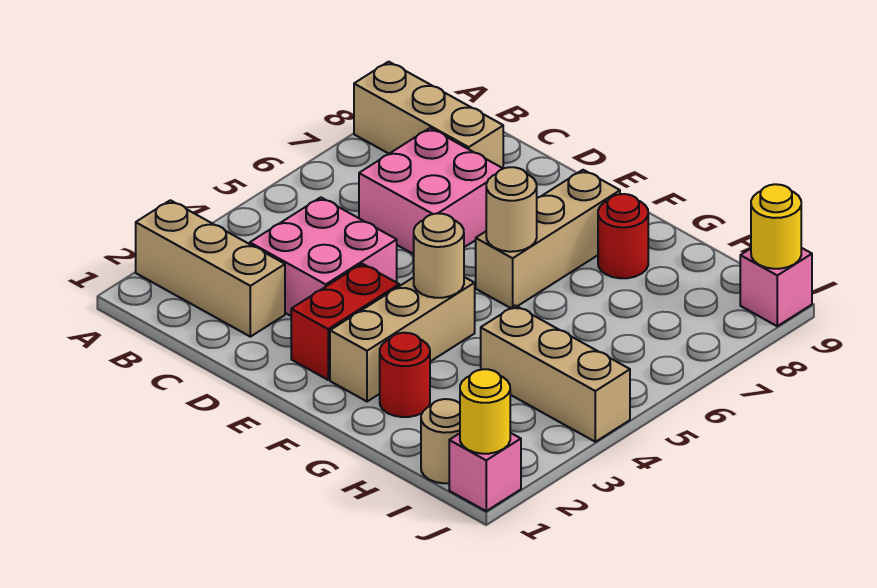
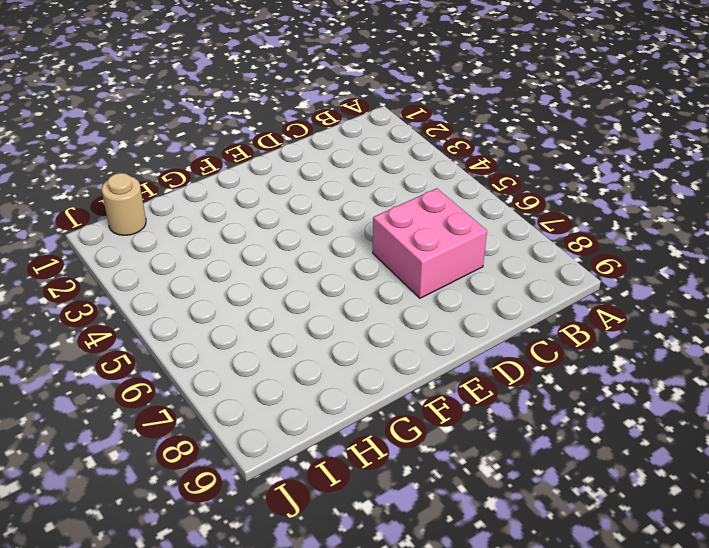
none -> tan 1x3 brick [136,200,285,337]
none -> tan 1x3 brick [354,62,503,168]
none -> pink 2x2 brick [250,197,397,316]

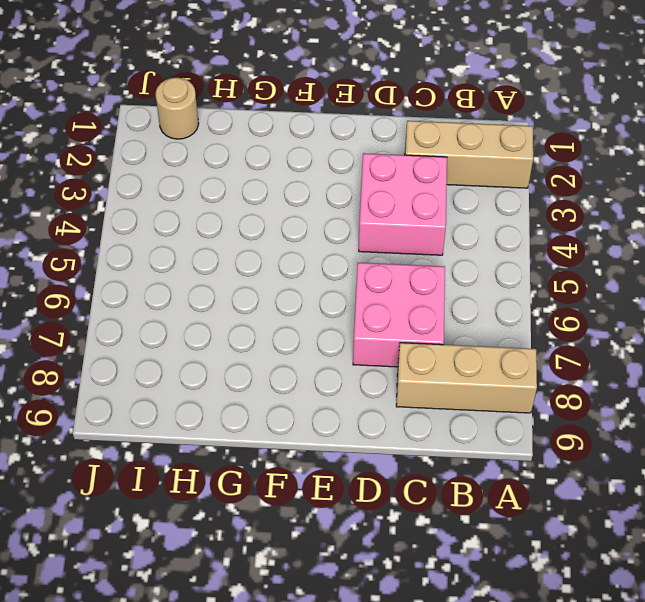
none -> red 1x2 brick [291,264,399,380]
none -> tan 1x3 brick [330,277,475,402]
none -> tan 1x3 brick [476,170,620,308]

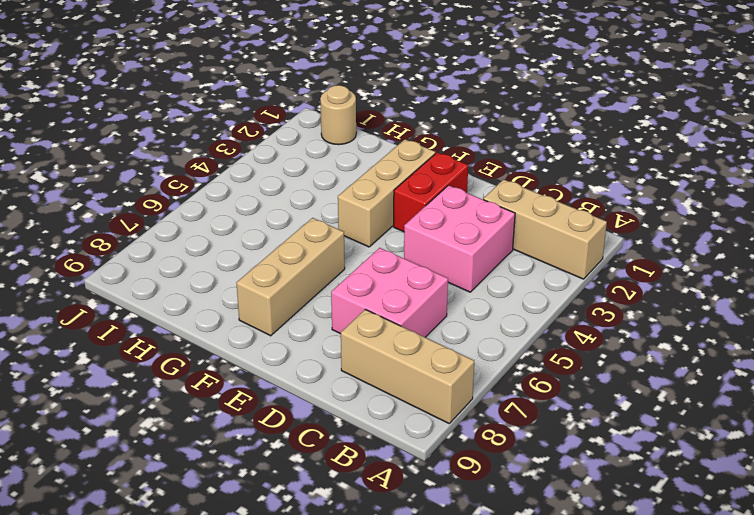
none -> red 1x1 round brick [380,333,430,417]
none -> red 1x1 round brick [598,194,648,278]
none -> tan 1x3 brick [481,305,630,442]

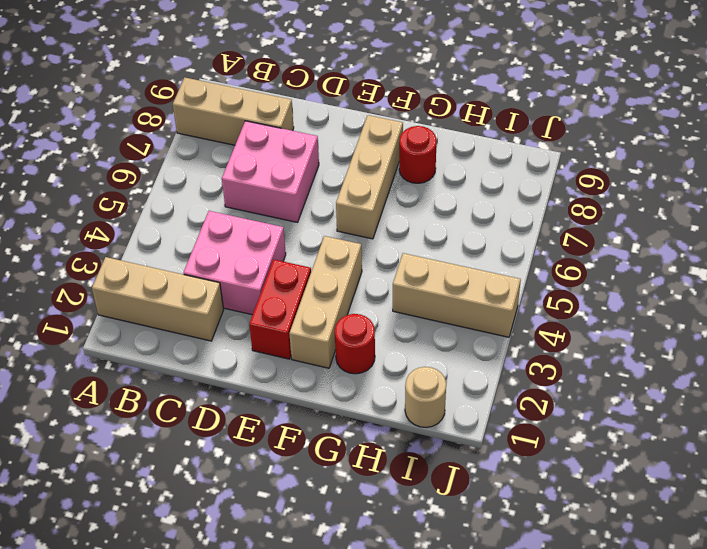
none -> pink 1x1 brick [449,433,521,511]
none -> pink 1x1 brick [740,248,812,326]
none -> tan 1x1 round brick [414,213,464,298]

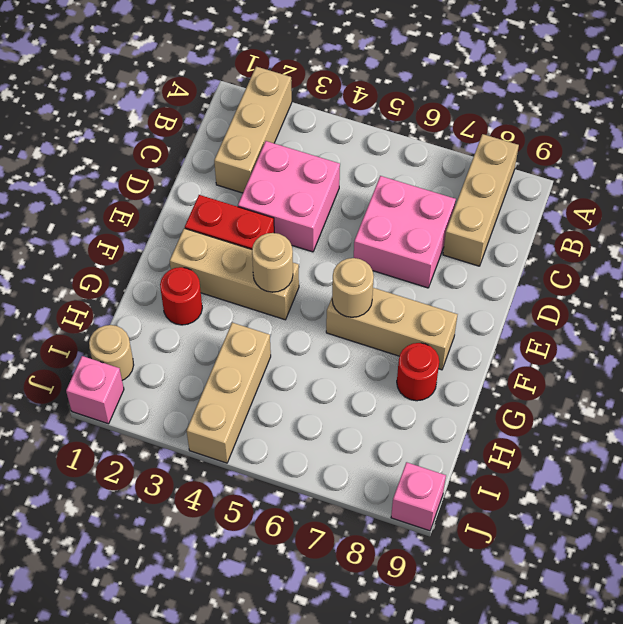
none -> yellow 1x1 round brick [460,369,510,454]
none -> yellow 1x1 round brick [751,184,801,269]

